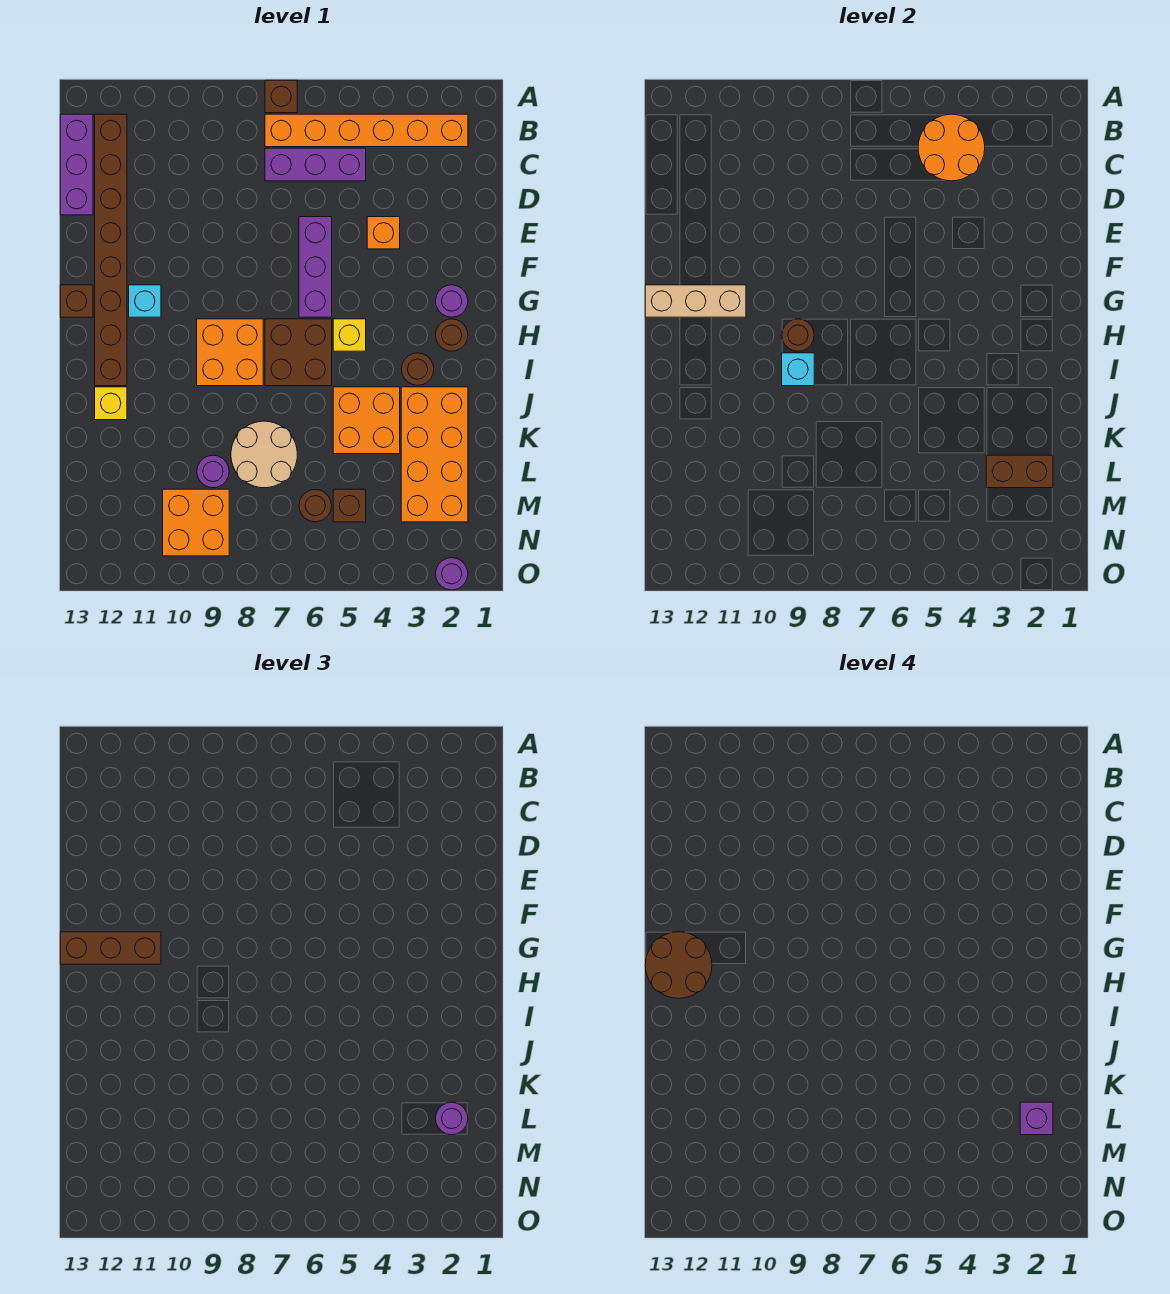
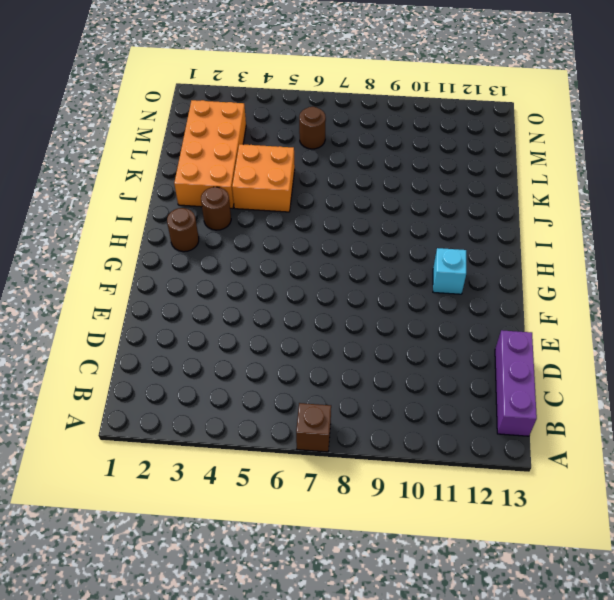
none -> orange 1x6 brick [265,114,468,147]
none -> brown 1x8 brick [95,114,127,386]
none -> purple 1x3 brick [265,148,366,181]
none -> orange 1x1 brick [367,217,400,249]

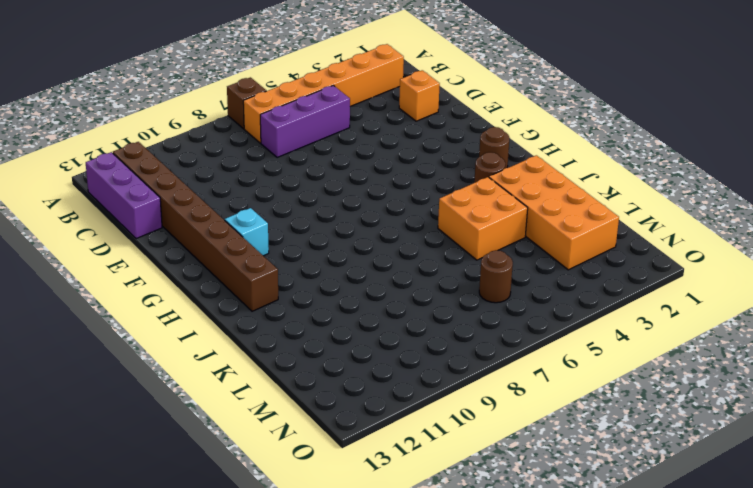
orange 1x1 brick [399,70,440,121] -> orange 1x1 brick moved to [367,217,400,249]
none -> purple 1x3 brick [299,217,332,317]
none -> purple 1x1 round brick [436,285,468,317]
none -> brown 1x1 brick [60,285,93,317]
none -> yellow 1x1 brick [333,319,366,351]

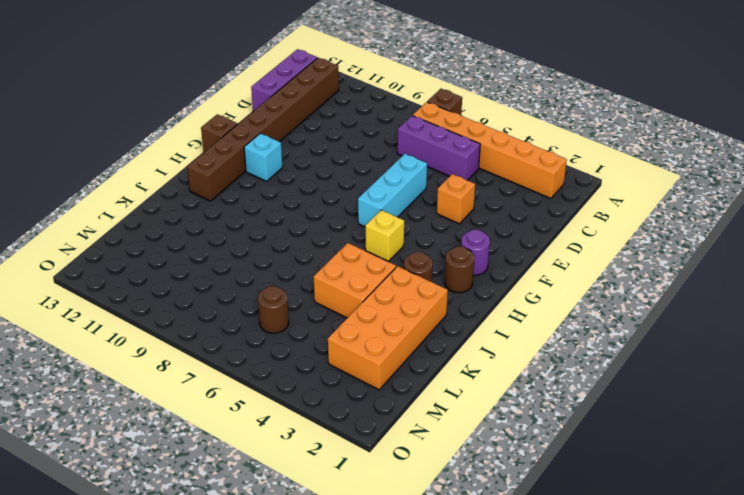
cyan 1x3 brick [358,154,427,227] -> purple 1x3 brick [299,217,332,317]
none -> brown 2x2 brick [265,319,332,386]
none -> orange 2x2 brick [197,319,263,386]
none -> yellow 1x1 brick [95,387,127,420]
none -> tan 2x2 round brick [231,421,297,488]

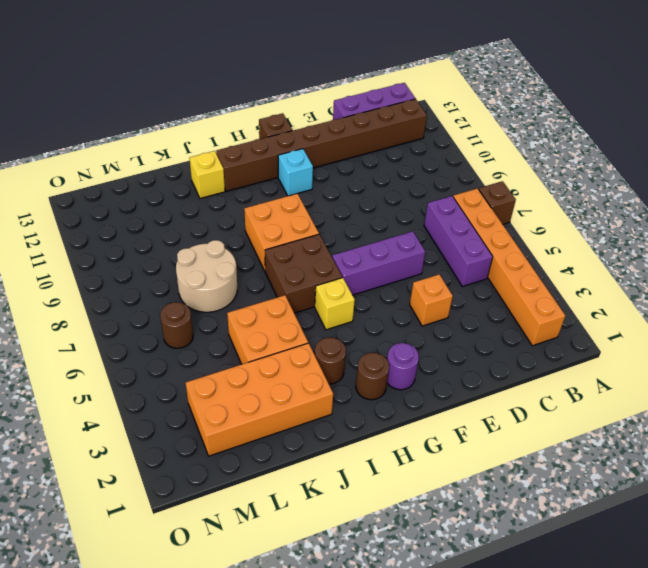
none -> purple 1x1 round brick [197,455,229,488]
none -> brown 1x1 brick [333,489,366,522]
none -> orange 2x2 brick [163,489,229,556]
none -> purple 1x1 round brick [436,558,468,590]

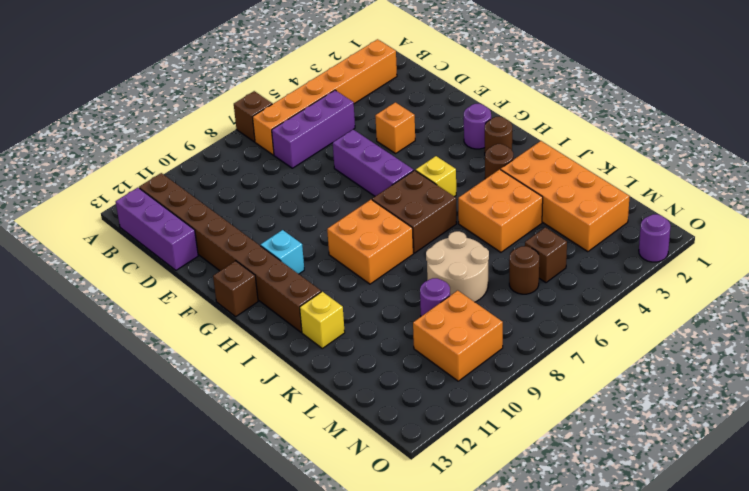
none -> orange 2x2 round brick [918,114,985,181]
none -> tan 1x3 brick [645,285,746,317]
none -> brown 1x1 round brick [782,319,814,351]
none -> cyan 1x1 brick [782,353,814,386]

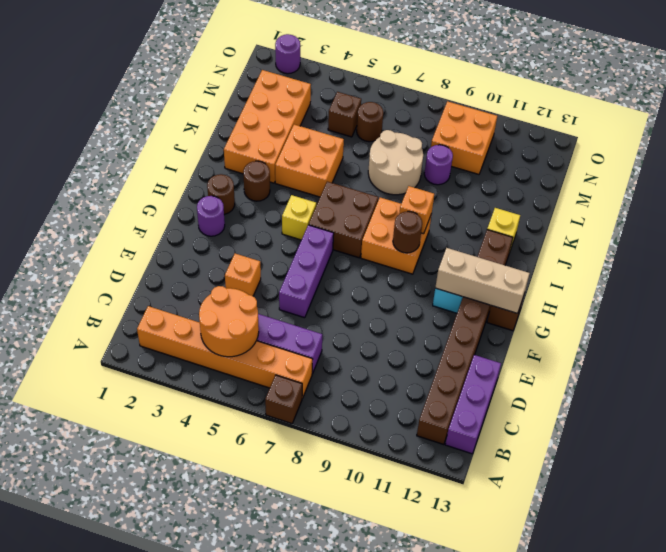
orange 1x1 brick [399,186,434,234] -> cyan 1x1 brick [782,353,814,386]
none -> brown 1x2 brick [986,455,1053,488]
none -> brown 1x3 brick [60,932,161,964]
none -> purple 1x1 round brick [436,1102,468,1135]
none -> brown 2x2 round brick [645,932,712,998]

